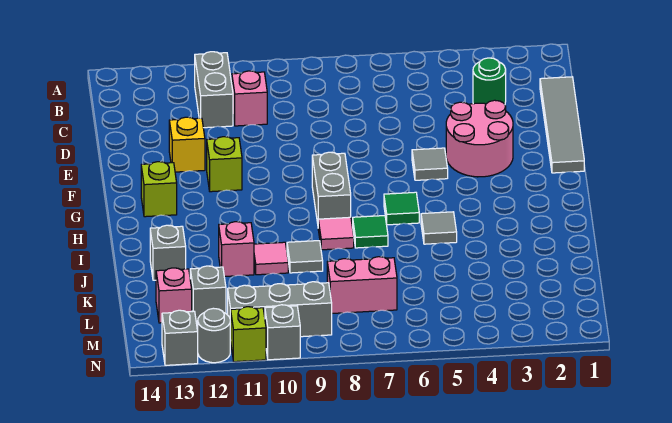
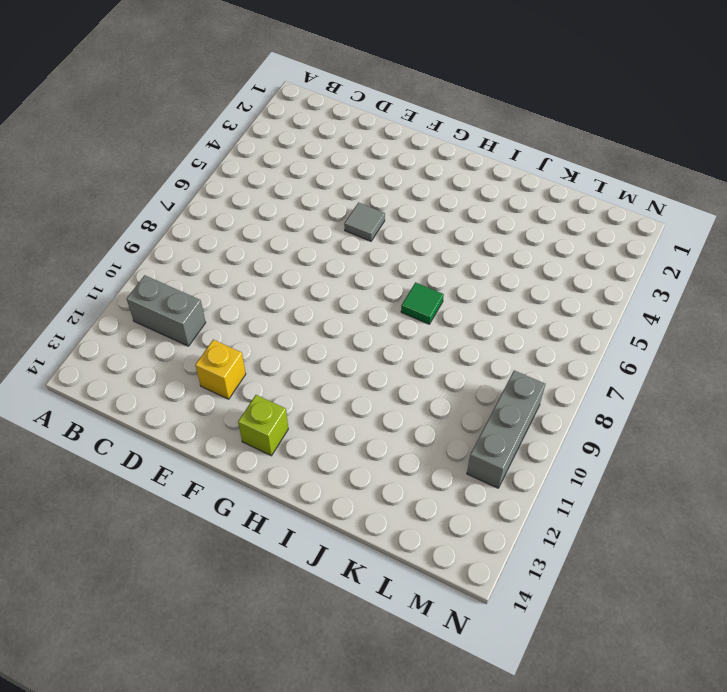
none -> grey 1x4 tile [540,77,584,173]
none -> green 1x1 round brick [473,58,506,104]
none -> pink 1x1 brick [232,71,267,126]

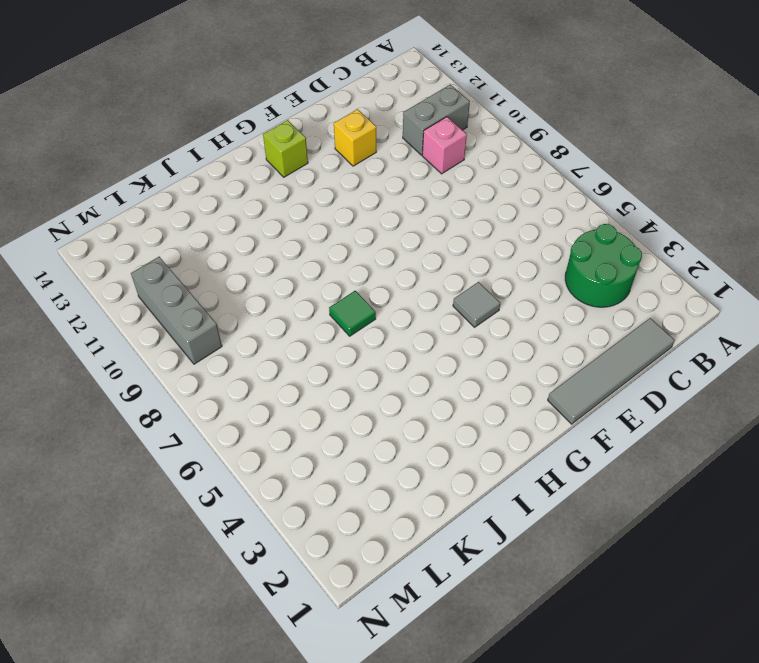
green 2x2 round brick [565,224,642,307] -> green 1x1 round brick [473,58,506,104]
none -> pink 2x2 round brick [446,100,513,177]
none -> lime 1x1 brick [207,137,242,192]
none -> grey 1x2 brick [312,152,351,223]

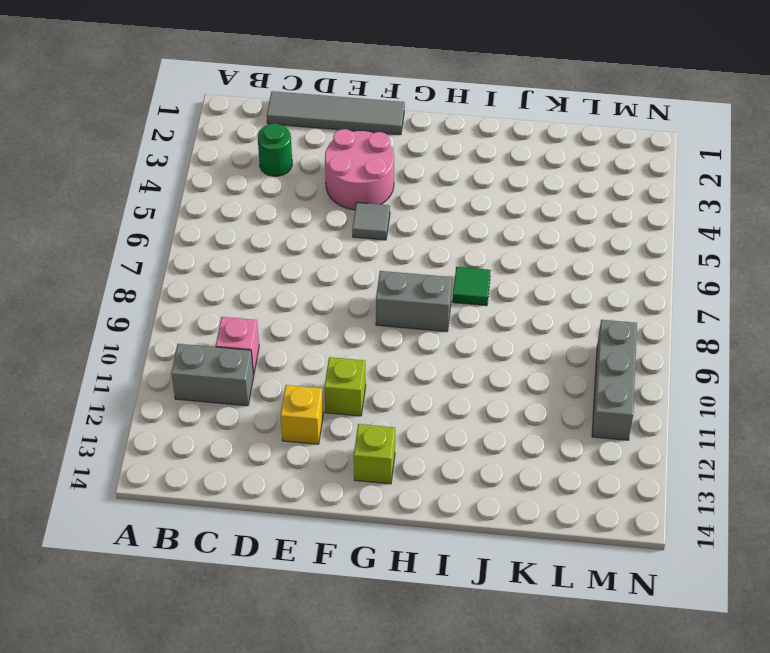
none -> green 1x1 tile [384,192,419,225]
none -> grey 1x1 tile [421,212,457,244]
none -> pink 1x1 tile [318,217,354,250]

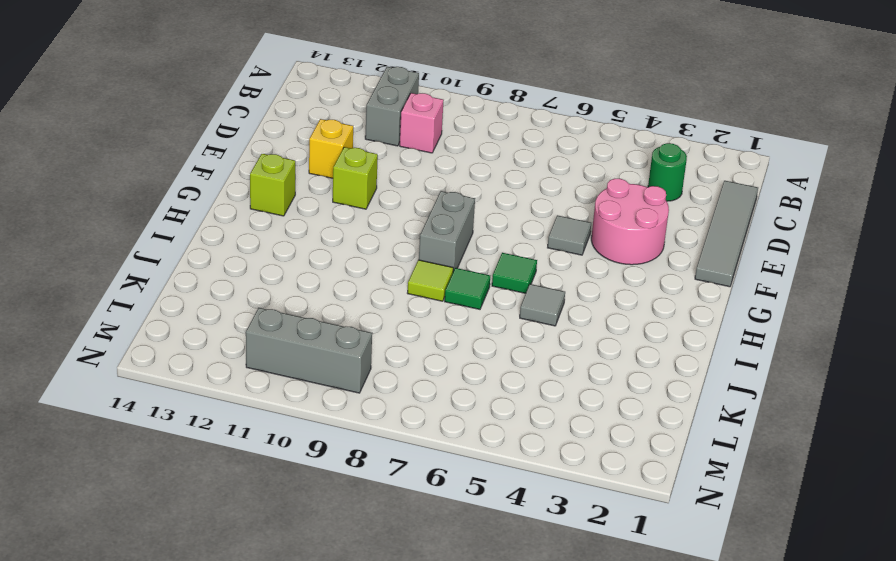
lime 1x1 tile [408,260,453,301] -> pink 1x1 tile [318,217,354,250]
none -> grey 1x1 tile [287,241,323,273]
none -> pink 1x1 tile [254,242,288,275]
none -> pink 1x1 brick [219,222,254,277]

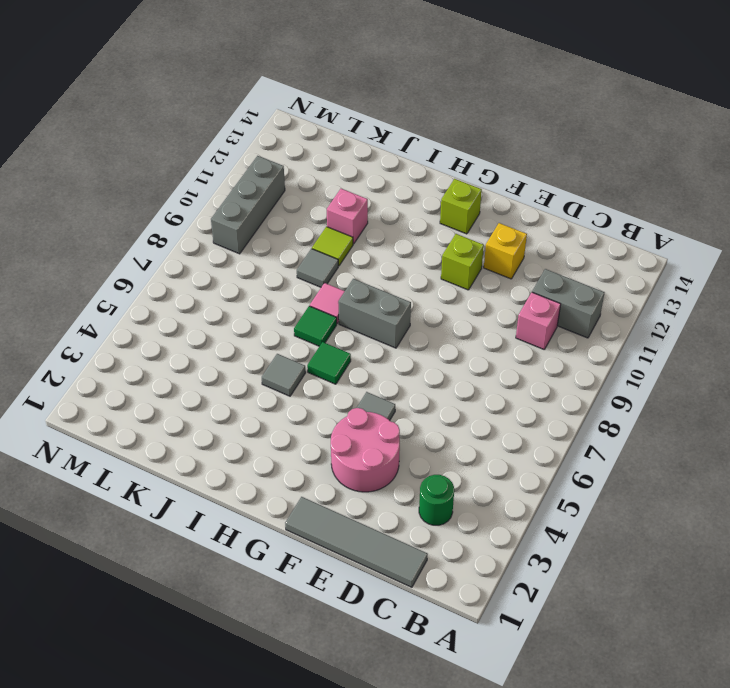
lime 1x1 tile [312,227,353,266] -> pink 1x1 tile [254,242,288,275]
none -> grey 1x1 brick [150,225,186,280]
none -> pink 1x2 brick [327,257,397,313]
none -> grey 1x1 brick [190,266,226,321]

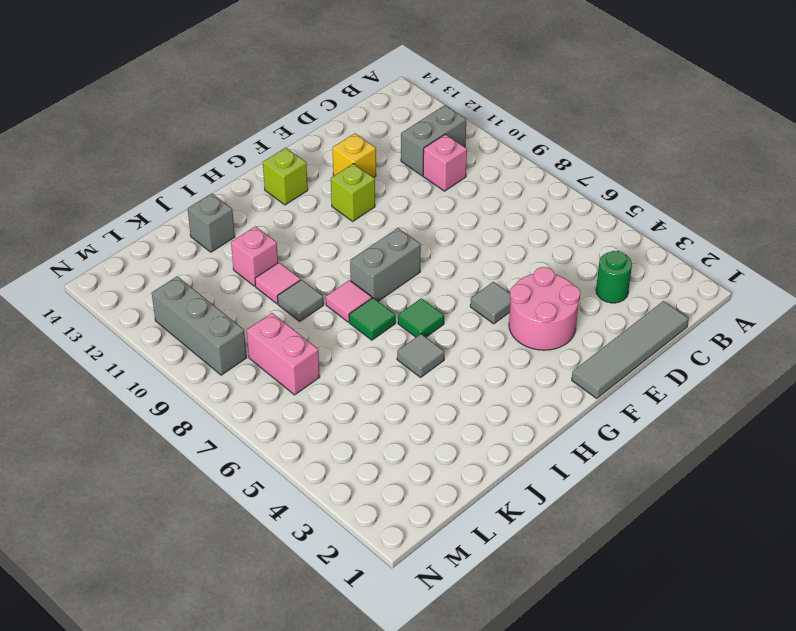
none -> grey 1x1 brick [190,266,226,321]
none -> pink 1x1 brick [156,268,192,323]
none -> grey 1x1 brick [265,305,300,360]

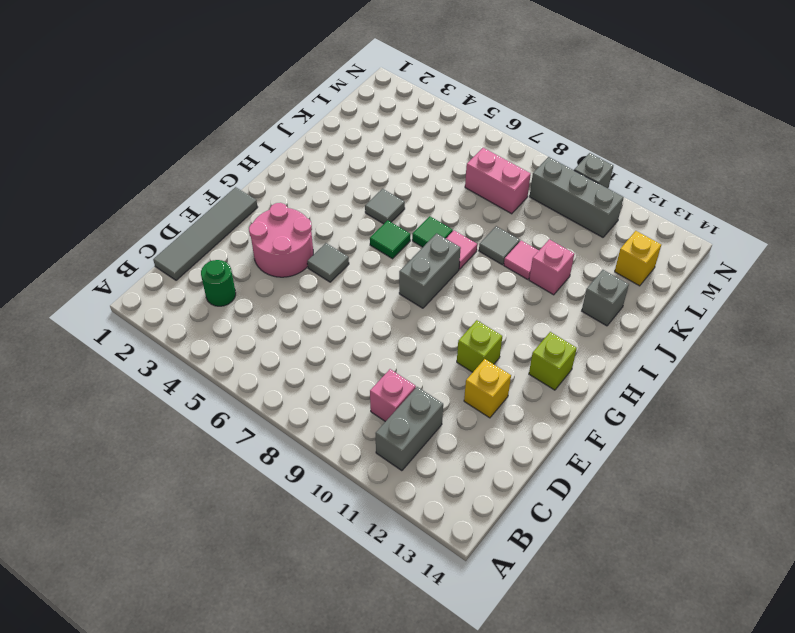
yellow 1x1 brick [615,231,661,286] -> pink 1x1 brick [156,268,192,323]
none -> grey 1x1 brick [190,266,226,321]
none -> lime 1x1 brick [230,307,266,362]
none -> grey 1x1 round brick [198,308,230,363]

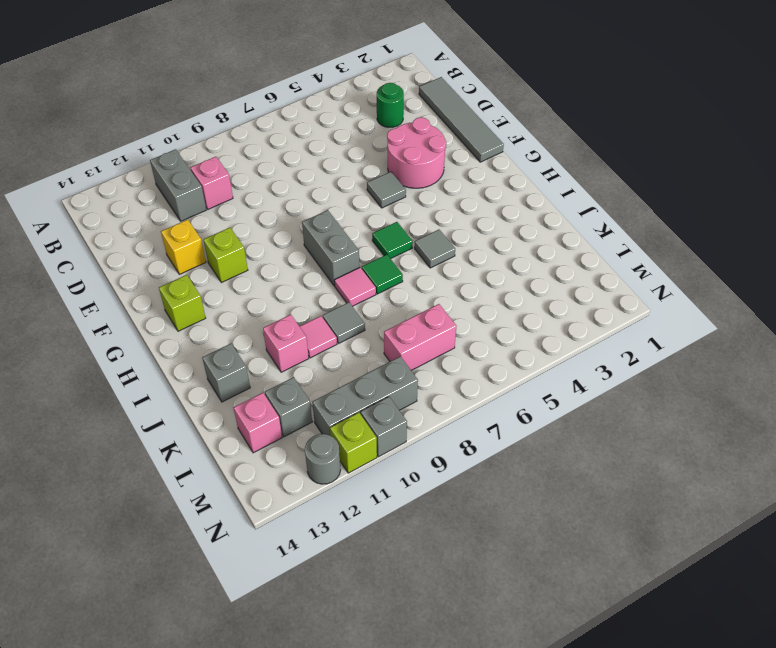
none -> grey 1x1 brick [162,310,198,365]

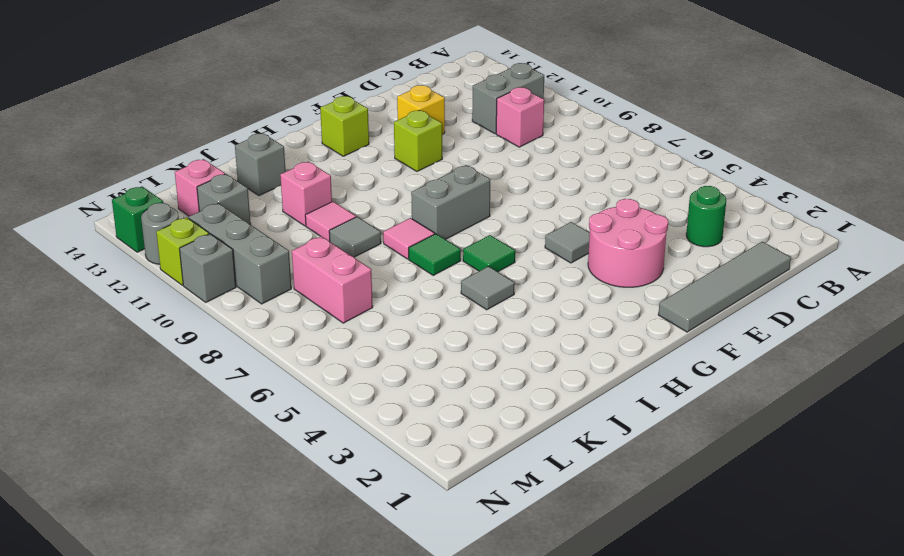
green 1x1 brick [112,186,163,252] -> grey 1x1 brick [162,310,198,365]

